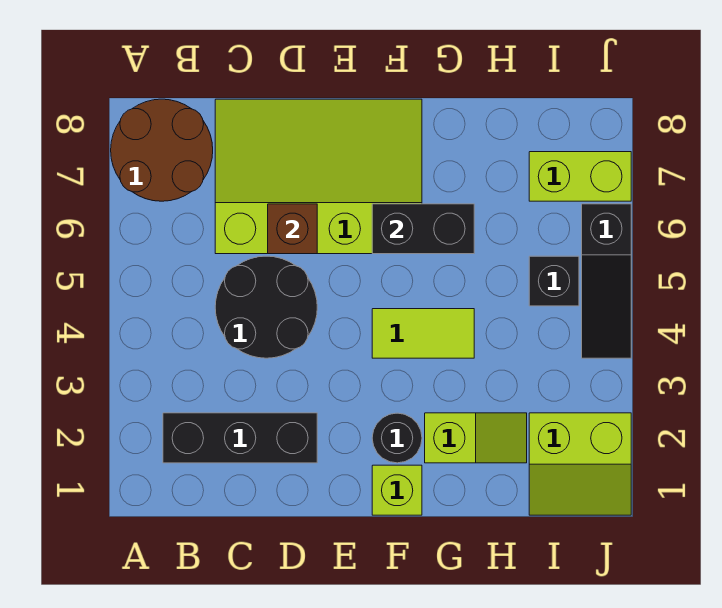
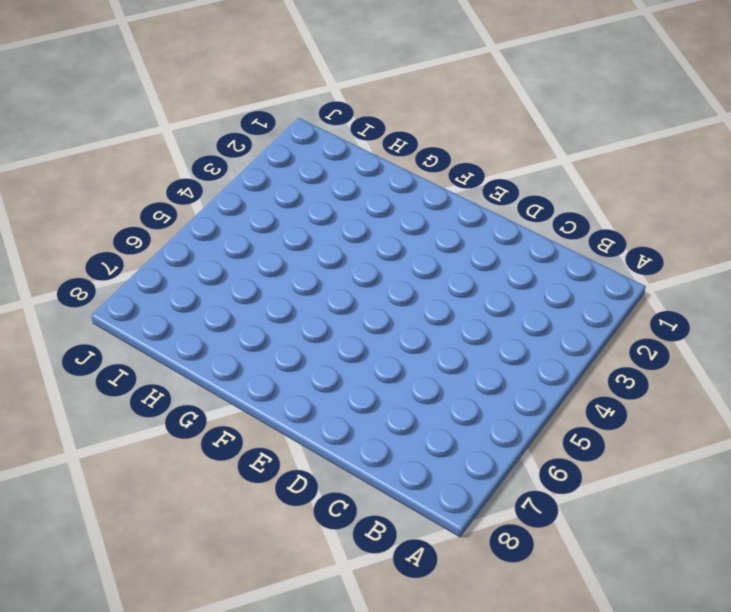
none -> brown 2x2 round brick [111,99,213,201]
none -> black 1x3 brick [163,413,317,463]
none -> black 2x2 round brick [215,256,317,358]

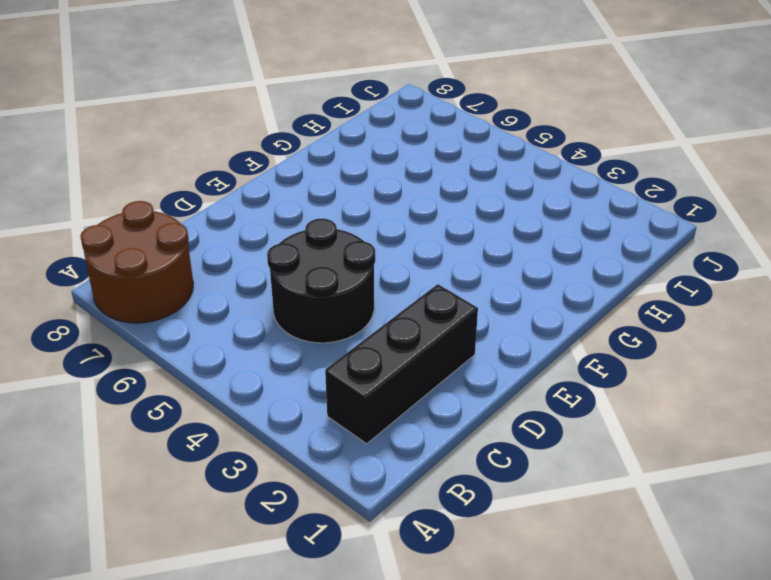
none -> lime 3x4 slope [215,99,422,254]
none -> lime 1x1 brick [372,465,422,515]
none -> black 1x1 round brick [372,413,422,463]

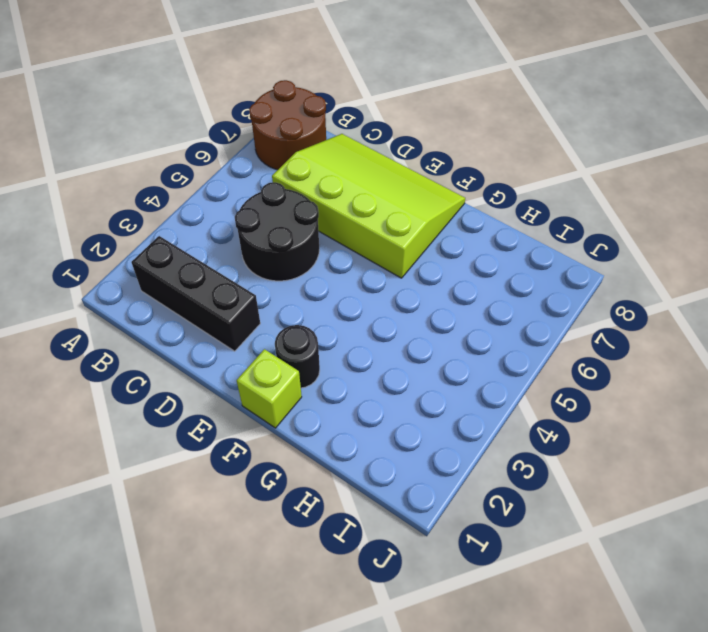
none -> lime 1x2 tile [372,309,474,358]
none -> lime 1x2 slope [425,413,527,463]
none -> lime 2x2 slope [529,413,631,515]

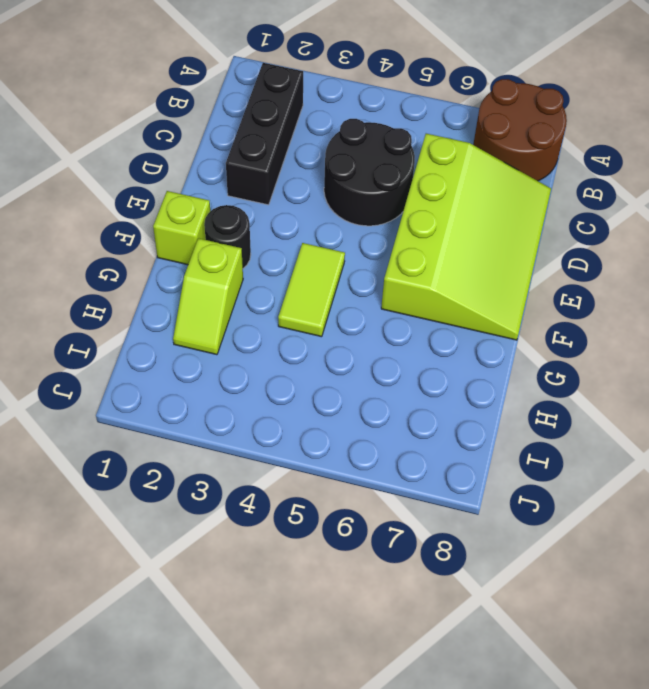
none -> lime 2x2 slope [529,413,631,515]
none -> black 1x1 brick [529,256,579,306]
none -> lime 1x2 brick [529,152,631,201]

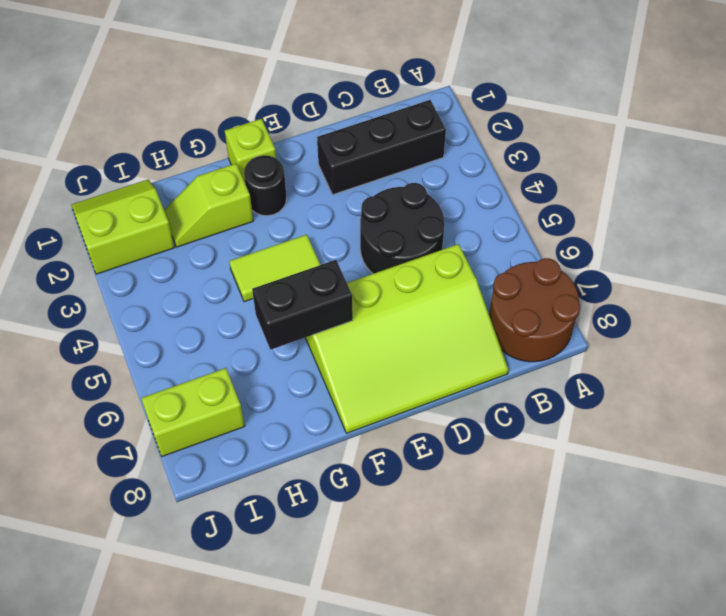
none -> black 1x1 brick [529,256,579,306]
none -> black 1x3 slope [582,204,631,358]
none -> brown 1x1 brick [268,204,317,254]

